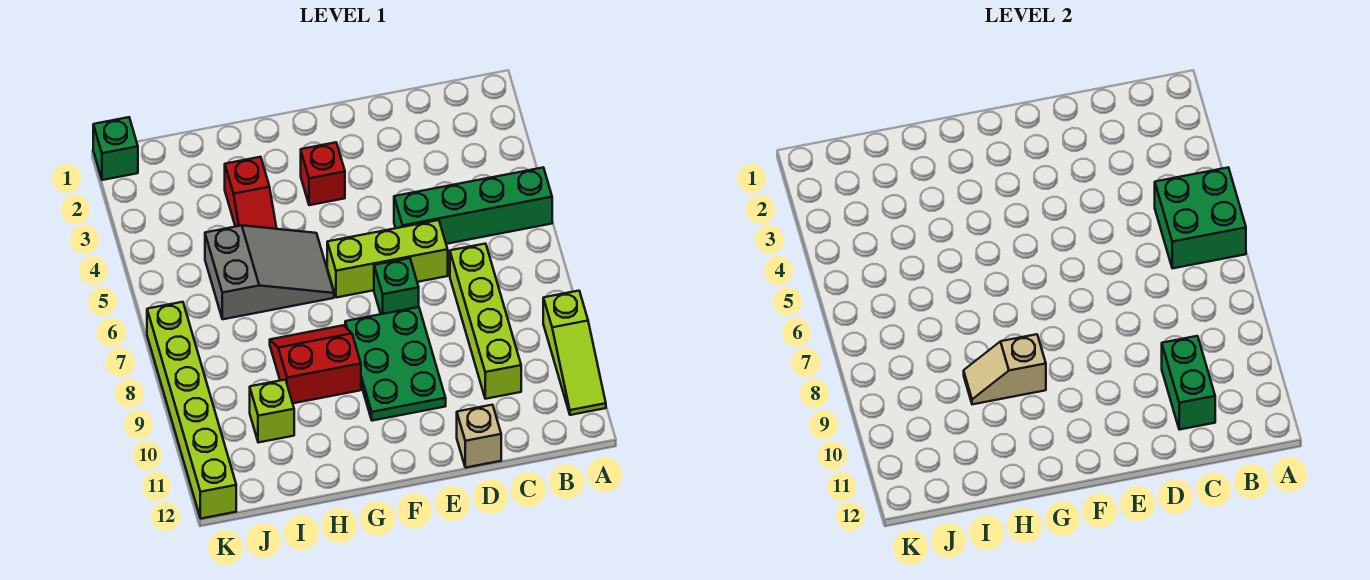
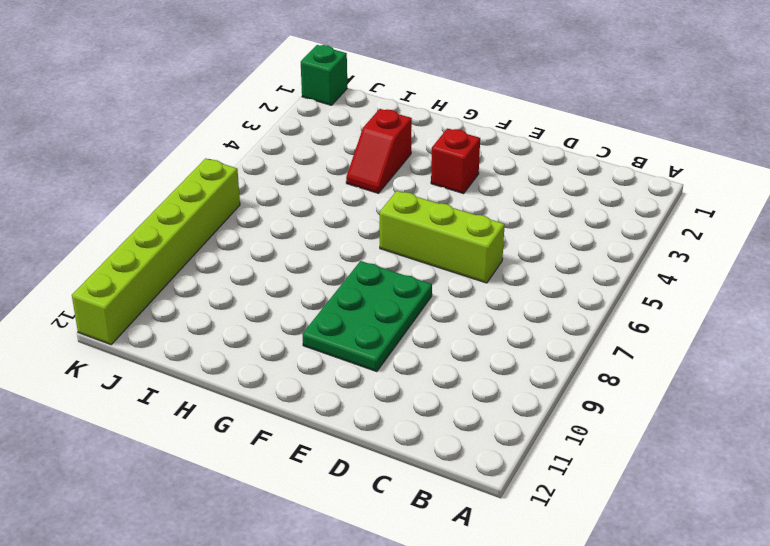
none -> green 1x4 brick [394,168,552,244]
none -> lime 1x3 slope [543,291,606,415]
none -> lime 1x4 brick [450,244,521,399]

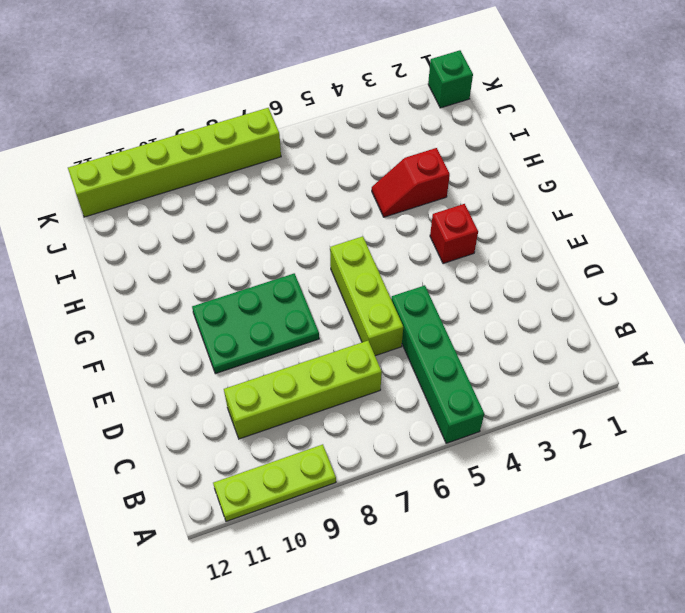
lime 1x3 plate [213,444,336,521] -> lime 1x3 slope [543,291,606,415]
none -> tan 1x1 brick [457,405,501,468]
none -> green 1x1 brick [374,258,419,314]
none -> grey 2x3 slope [205,226,334,319]

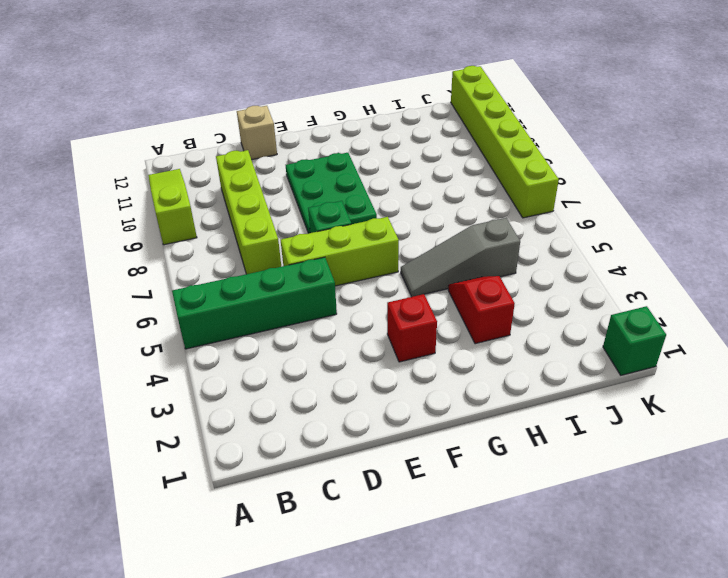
grey 1x3 slope [401,218,520,297] -> grey 2x3 slope [205,226,334,319]
none -> red 2x2 slope [270,325,361,403]
none -> lime 1x1 brick [250,380,294,443]
none -> green 2x2 brick [1155,168,1246,268]

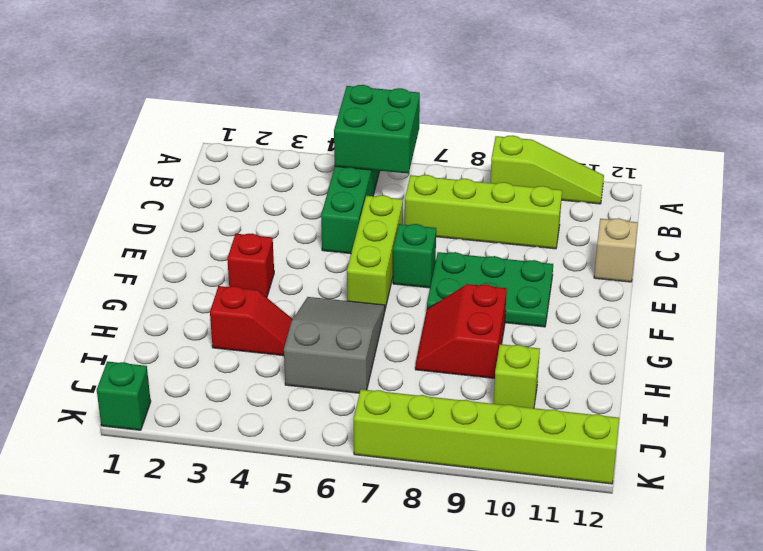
none -> green 1x2 brick [1162,336,1215,430]
none -> tan 1x2 slope [964,334,1046,404]

